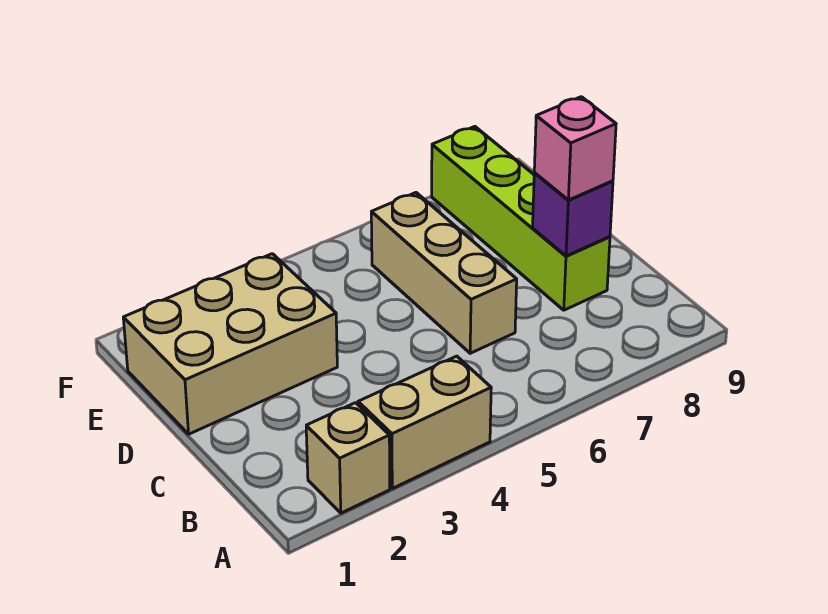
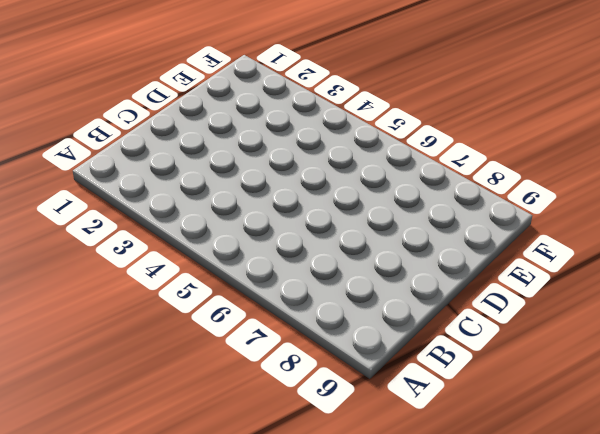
none -> tan 1x1 brick [306,403,390,513]
none -> tan 1x2 brick [358,356,491,488]

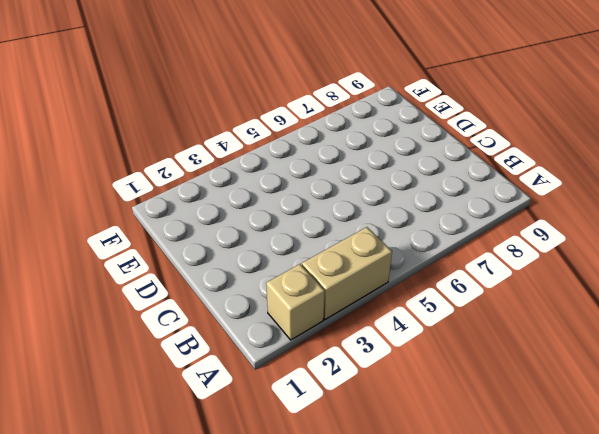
none -> tan 1x3 brick [371,193,517,353]
none -> lime 1x4 brick [432,127,610,310]

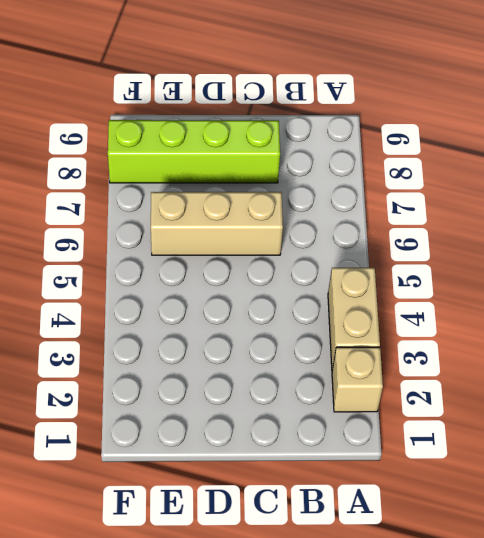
none -> tan 2x3 brick [123,254,337,434]
none -> purple 1x1 brick [533,173,613,256]

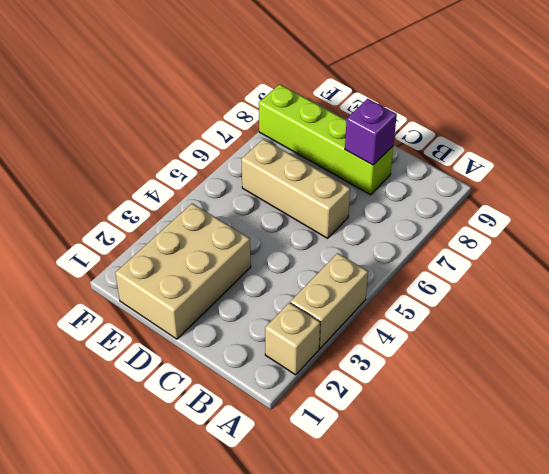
none -> pink 1x1 brick [534,97,616,200]

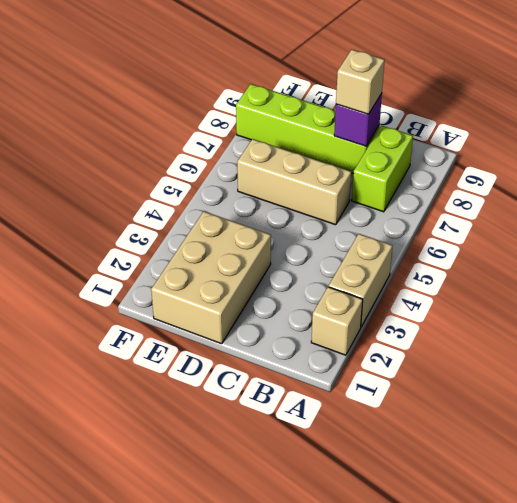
lime 1x2 brick [352,125,413,212] -> none
tan 1x1 brick [336,50,385,114] -> pink 1x1 brick [534,97,616,200]

